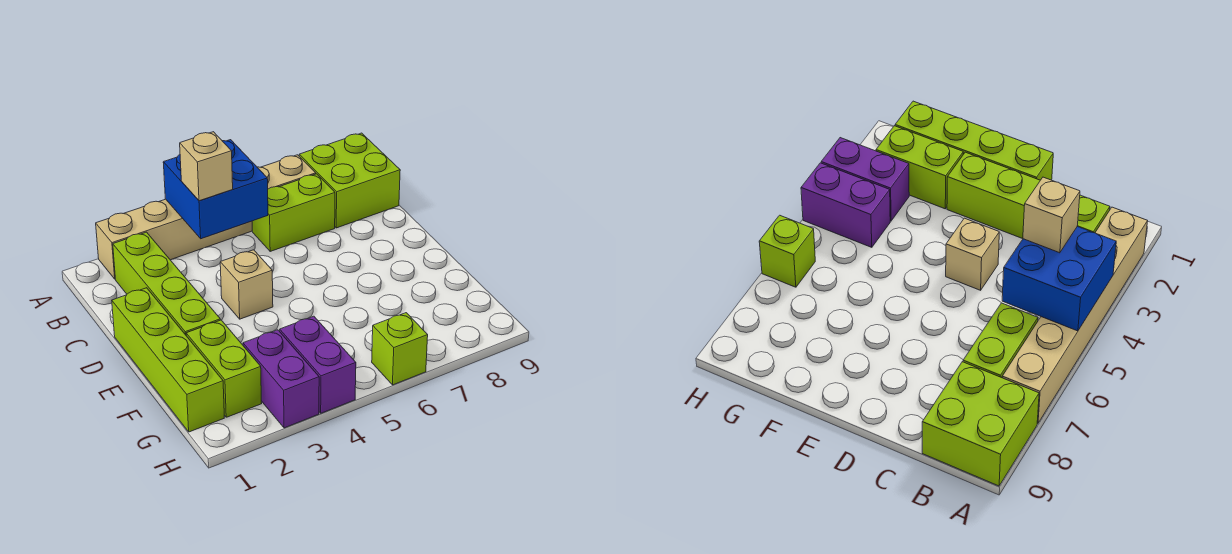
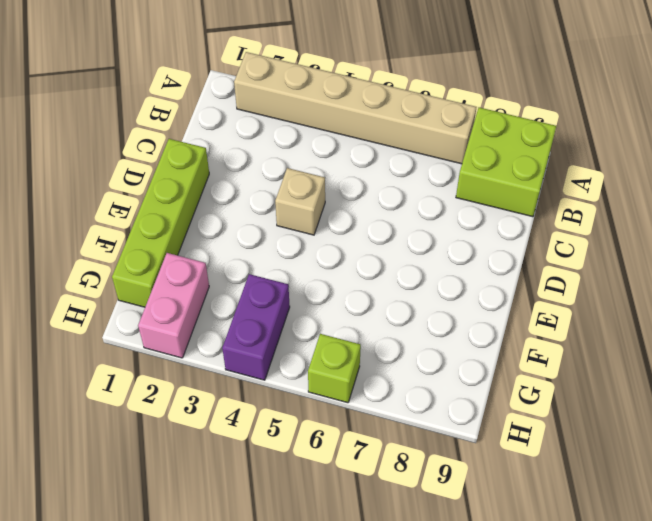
pink 1x2 brick [138,253,209,358] -> lime 1x2 brick [186,320,262,417]
none -> lime 1x4 brick [113,232,220,335]
none -> lime 1x2 brick [252,174,335,251]
none -> purple 1x2 brick [243,330,319,428]

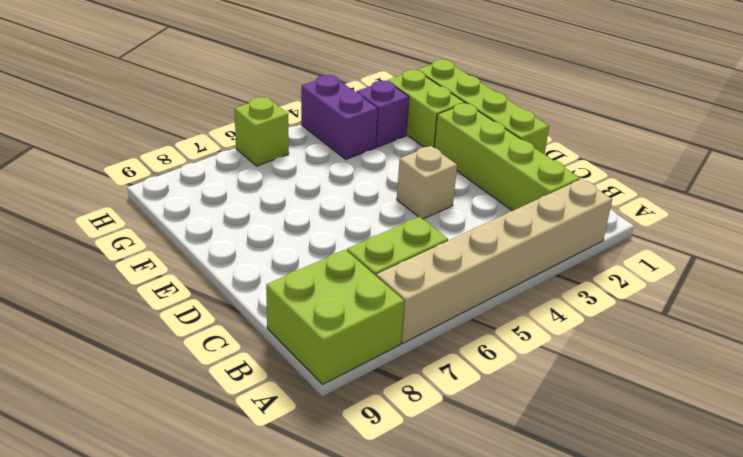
purple 1x1 brick [356,81,409,147] -> purple 1x2 brick [243,330,319,428]
none -> blue 2x2 brick [163,140,268,239]
none -> tan 1x1 brick [180,132,233,201]

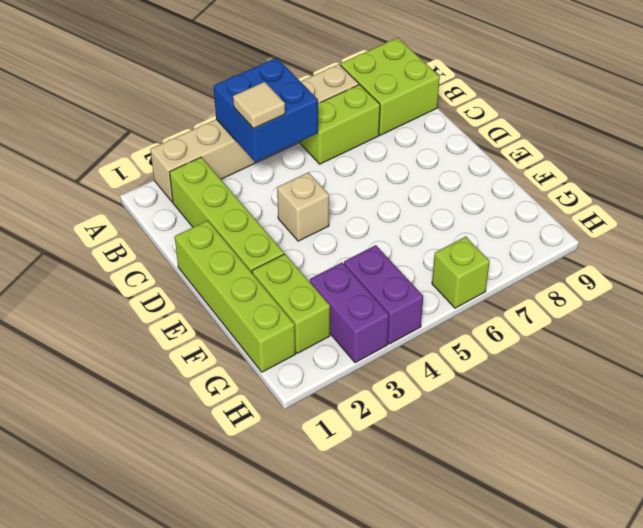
tan 1x1 tile [233,82,285,129] -> tan 1x1 brick [180,132,233,201]

